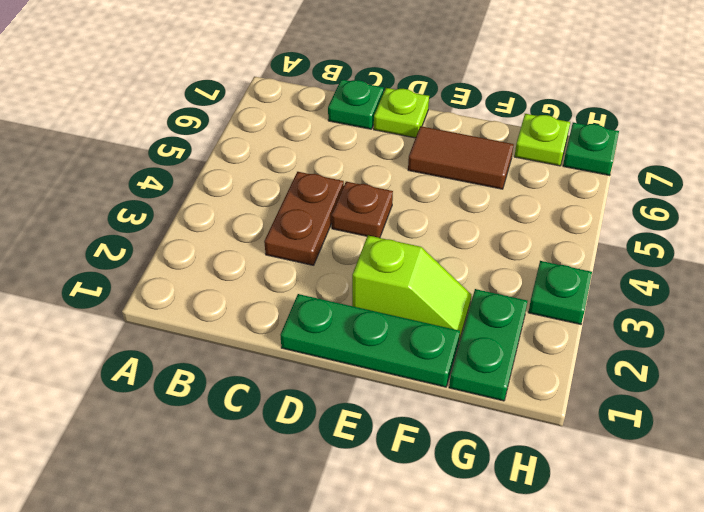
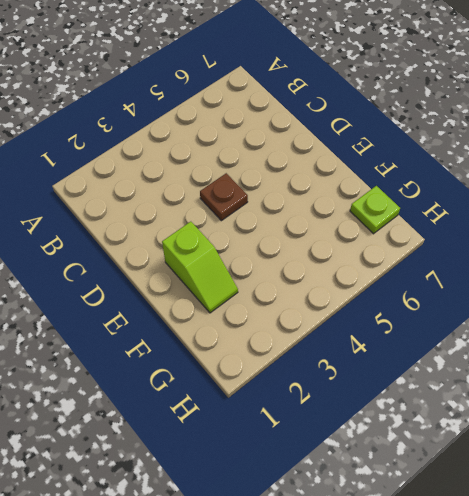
none -> brown 1x2 plate [264,172,344,265]
none -> green 1x1 plate [328,79,384,129]

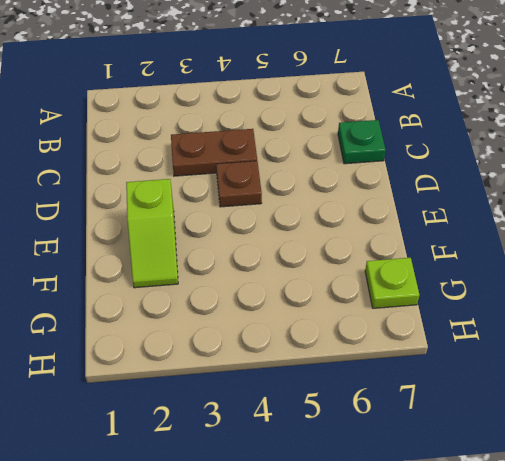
none -> green 1x3 plate [280,294,460,387]
none -> lime 1x1 plate [374,88,429,138]

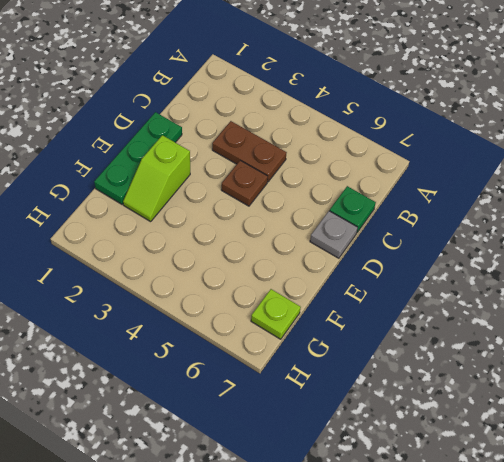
grey 1x1 plate [310,211,358,258] -> lime 1x1 plate [374,88,429,138]
none -> brown 1x2 tile [408,126,514,189]
none -> green 1x2 plate [449,289,528,401]

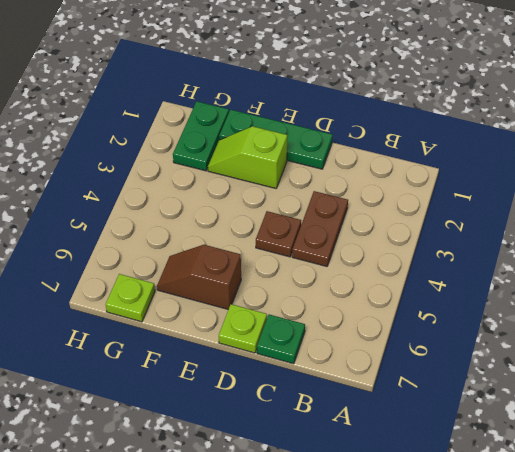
brown 1x2 slope [157,245,241,309] -> brown 1x2 tile [408,126,514,189]
none -> green 1x1 plate [528,261,592,324]
none -> green 1x1 plate [563,123,619,176]

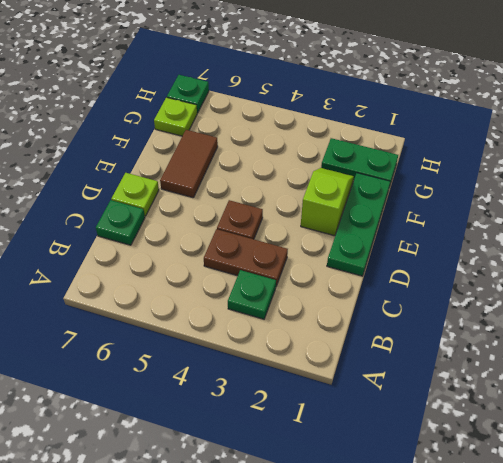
green 1x1 plate [228,270,276,319] -> green 1x1 plate moved to [528,261,592,324]

